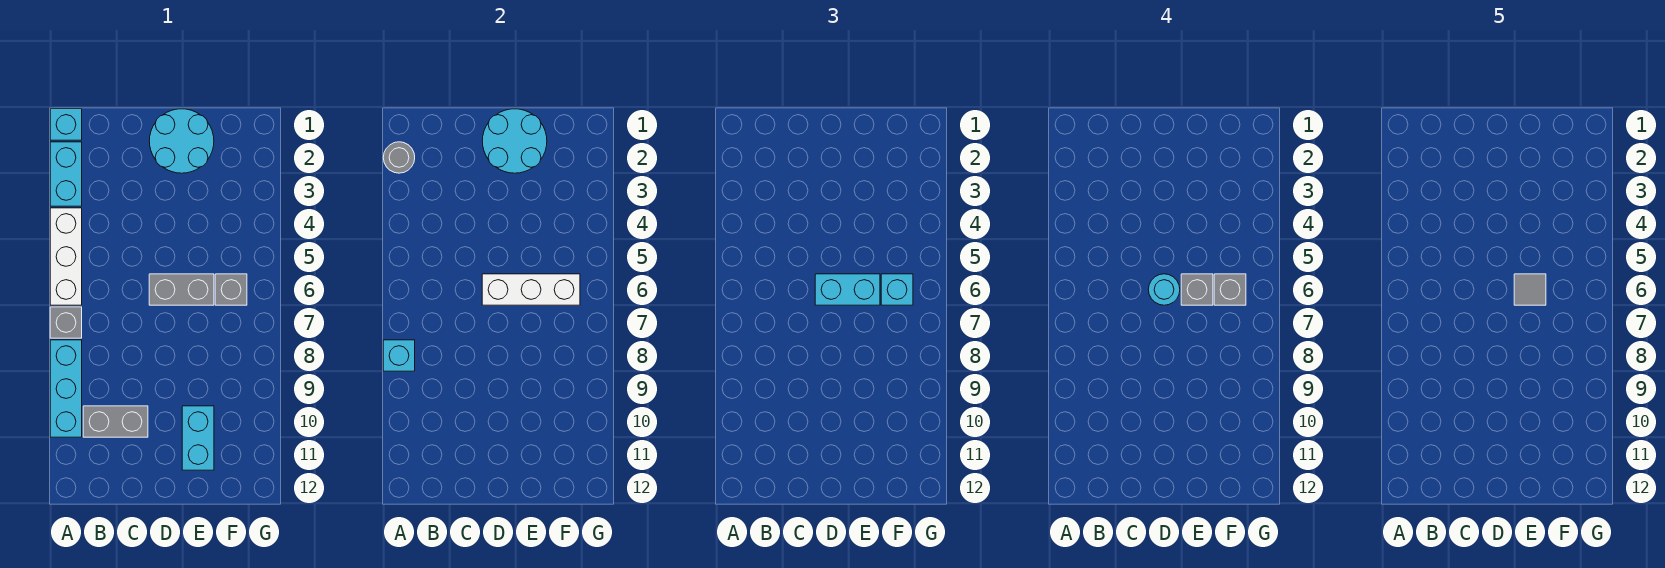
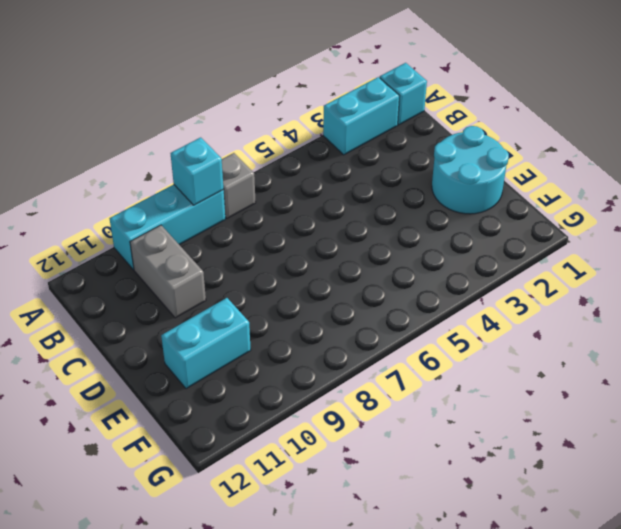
none -> white 1x3 brick [50,208,82,305]
none -> grey 1x2 brick [149,274,214,305]
none -> grey 1x1 brick [215,274,247,305]

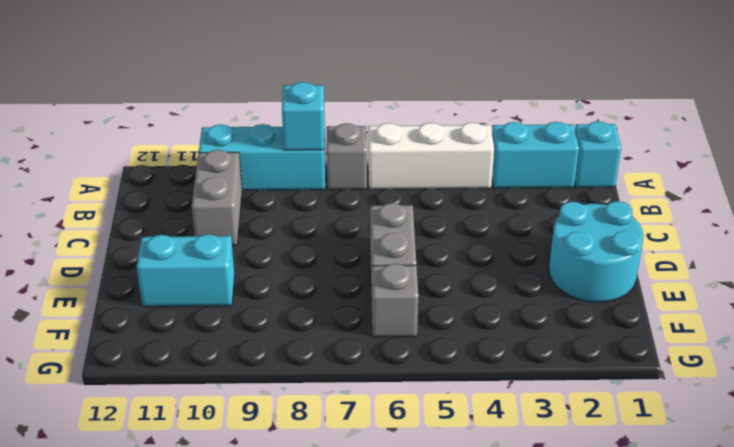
none -> grey 1x1 round brick [383,142,415,173]
none -> cyan 2x2 round brick [482,109,547,173]
none -> white 1x3 brick [482,274,580,305]

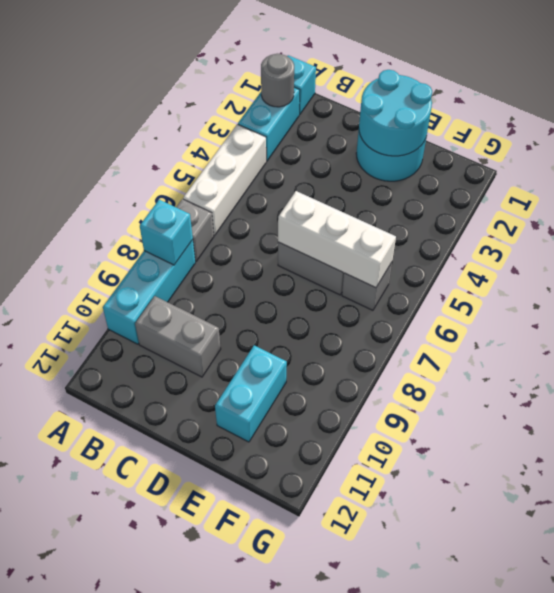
none -> cyan 1x2 brick [815,274,880,305]
none -> cyan 1x1 brick [881,274,913,305]
none -> cyan 1x1 round brick [1148,274,1180,305]

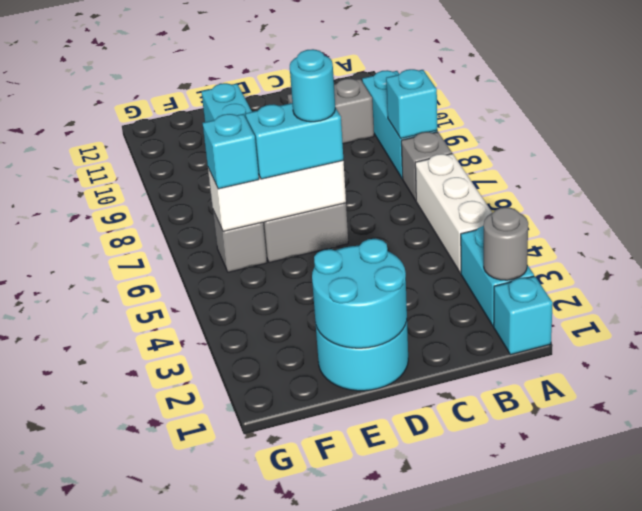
none -> grey 1x1 brick [1181,274,1213,305]
none -> grey 1x1 brick [1214,274,1246,305]
none -> grey 1x1 tile [1514,274,1546,305]

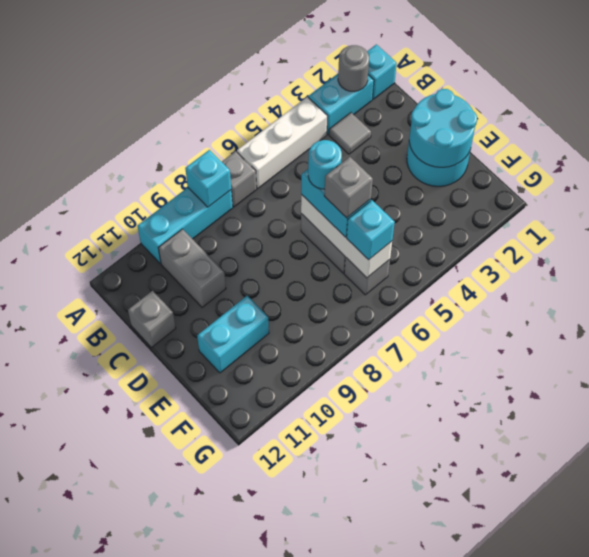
grey 1x1 tile [329,113,371,154] -> grey 1x1 tile moved to [1514,274,1546,305]
grey 1x1 brick [128,291,176,348] -> grey 1x1 brick moved to [1214,274,1246,305]

